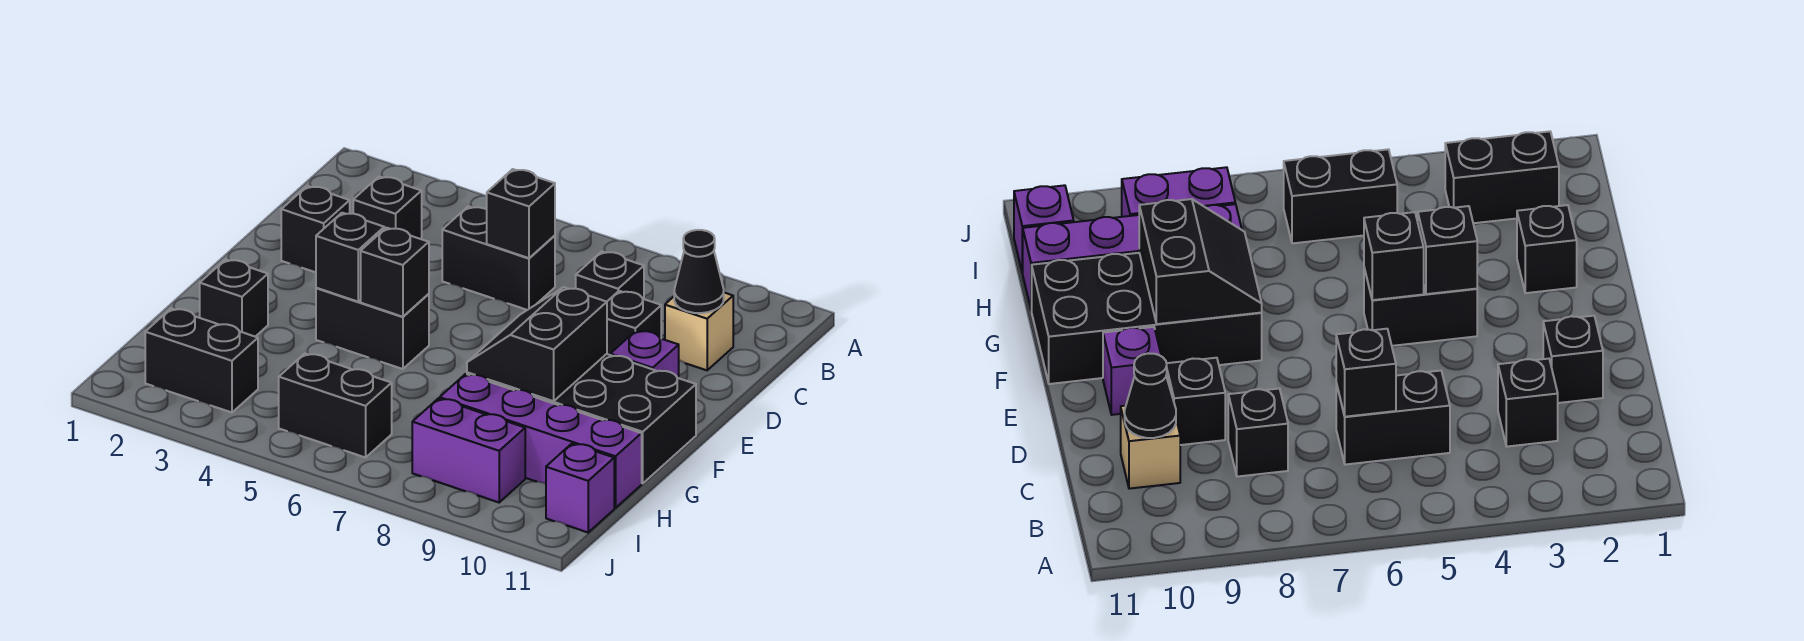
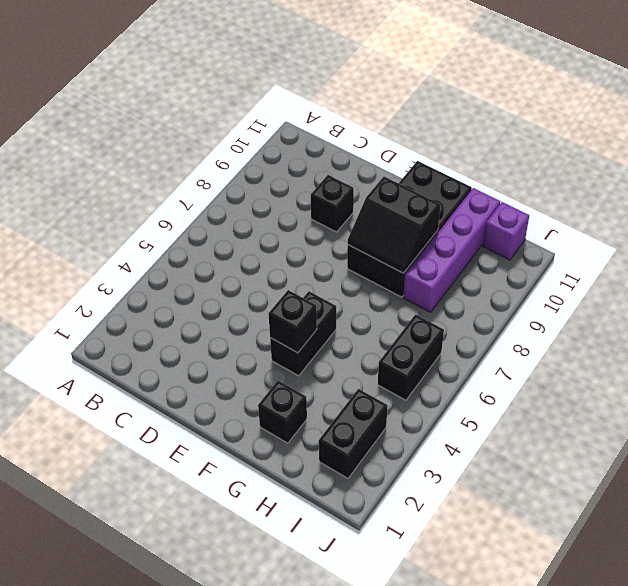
none -> black 1x1 brick [353,176,422,239]
none -> black 1x2 brick [442,206,555,310]
none -> black 1x1 brick [576,251,644,302]

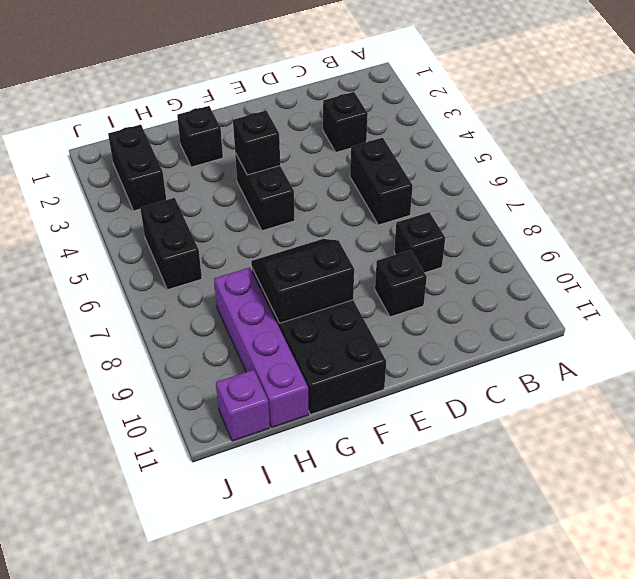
none -> tan 1x1 brick [665,293,733,370]
none -> black 1x1 brick [281,186,350,272]
none -> purple 1x1 brick [610,330,679,378]

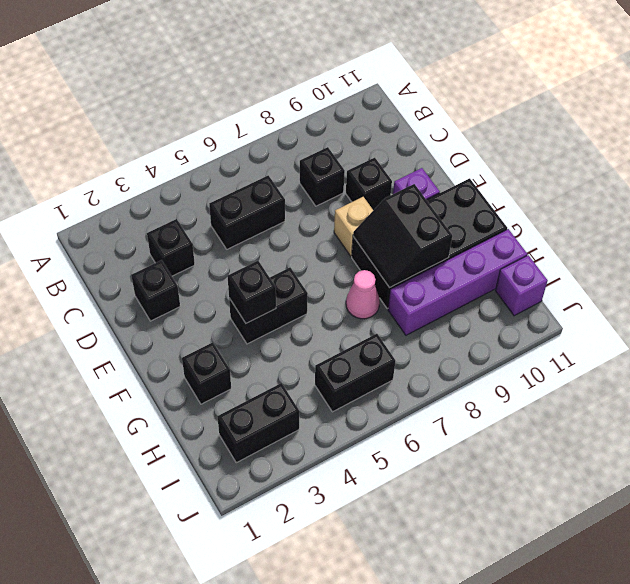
tan 1x1 brick [334,197,373,256] -> tan 1x1 brick moved to [665,293,733,370]
pink 1x1 cone [346,270,380,319] -> none
none -> purple 1x2 brick [412,398,525,502]
none -> black 1x1 brick [487,169,555,258]
none -> black 1x1 cone [674,230,724,313]

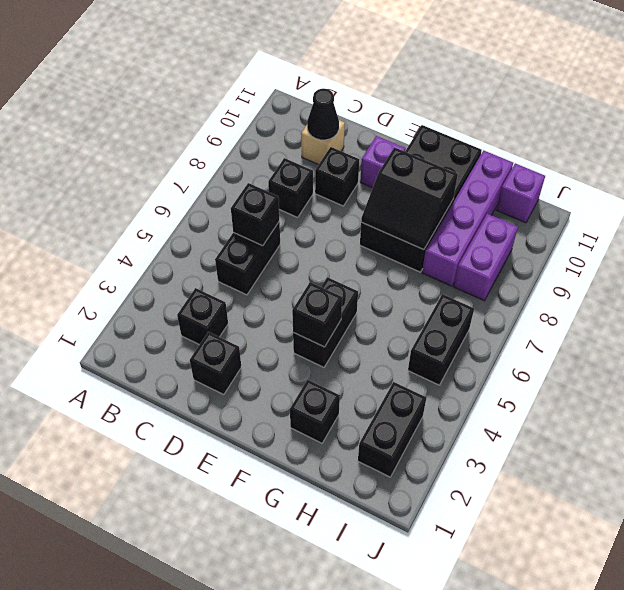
none -> black 1x1 brick [361,228,429,317]

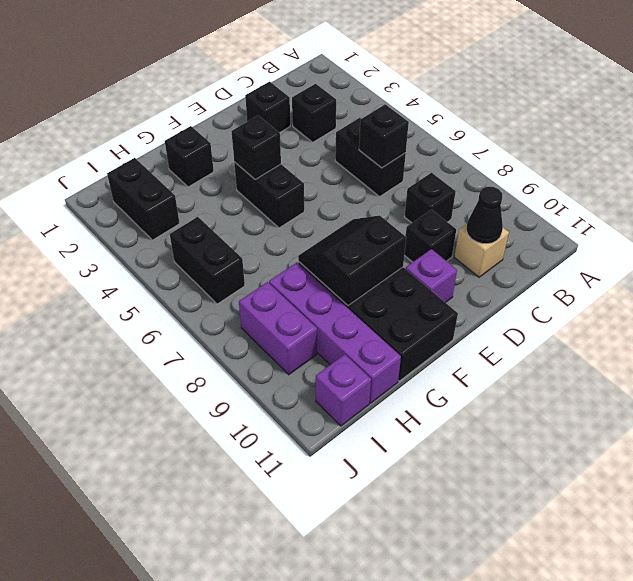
none -> black 1x1 brick [361,228,429,317]

